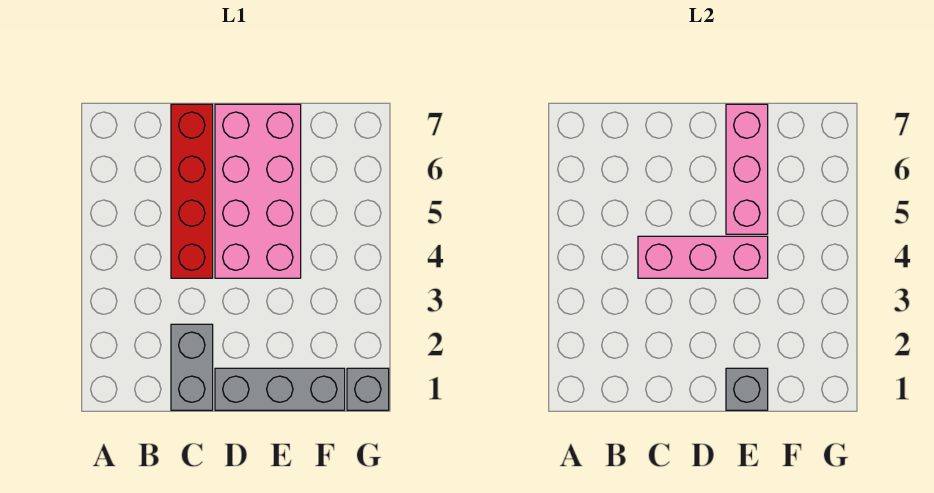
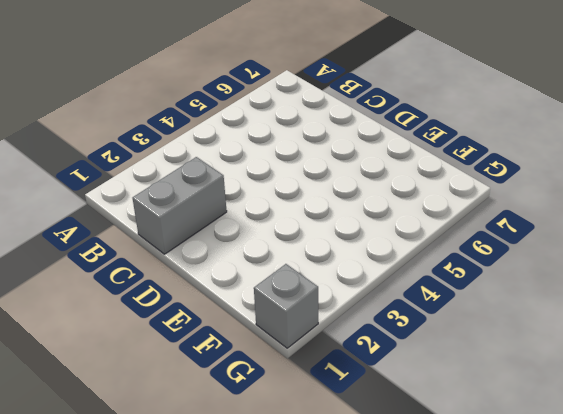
none -> red 1x4 brick [171,104,213,278]
none -> grey 1x3 brick [215,368,345,410]

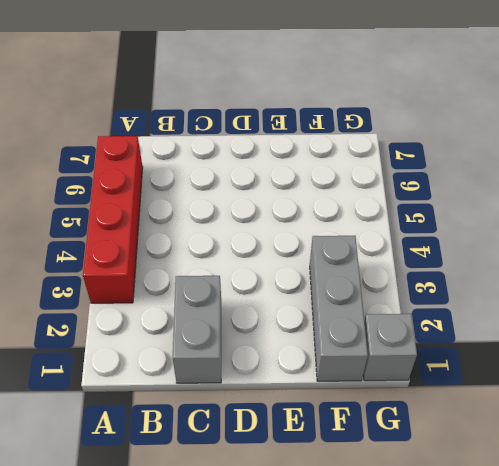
red 1x4 brick [83,136,143,303] -> red 1x4 brick moved to [171,104,213,278]
grey 1x3 brick [310,236,368,381] -> grey 1x3 brick turned to [215,368,345,410]
none -> pink 2x4 brick [215,104,301,278]
none -> pink 1x3 brick [638,236,768,278]

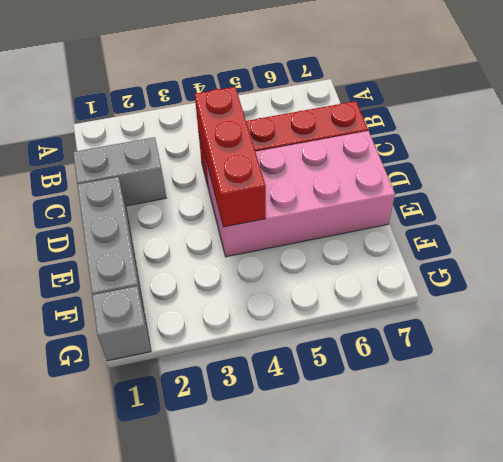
red 1x3 brick [195,87,266,227] -> pink 1x3 brick [638,236,768,278]
none -> grey 1x1 brick [726,368,768,410]
none -> pink 1x3 brick [726,104,768,234]

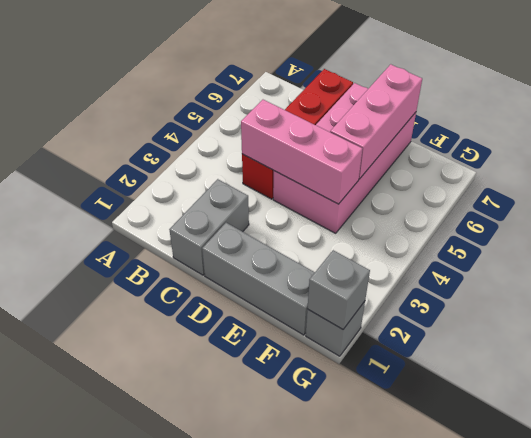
grey 1x1 brick [307,250,370,329] -> grey 1x1 brick moved to [726,368,768,410]

